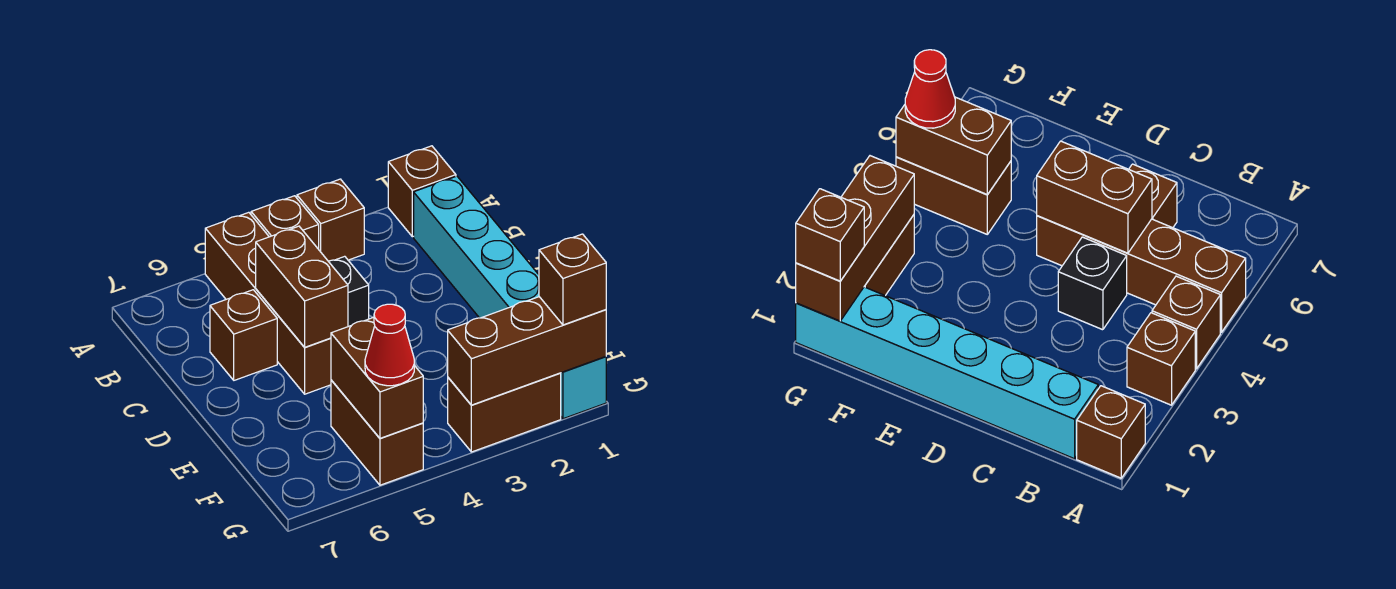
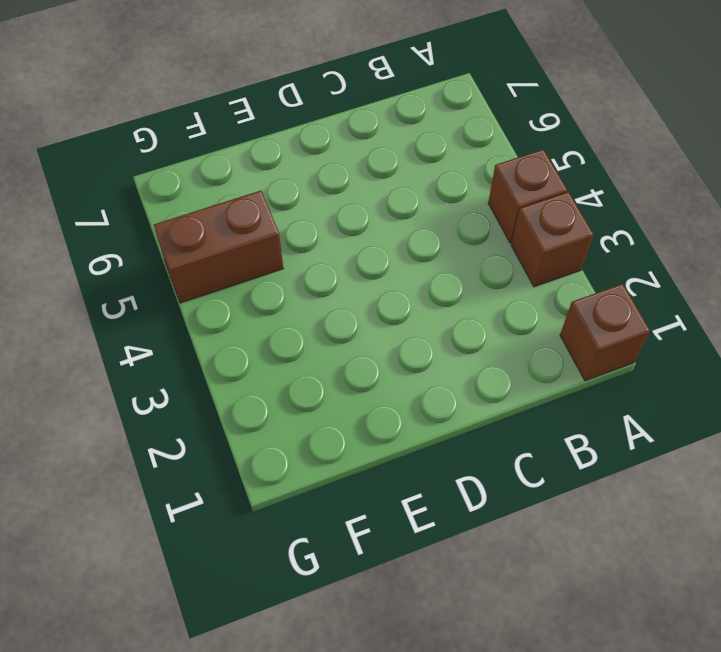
none -> brown 1x4 brick [205,212,331,394]
none -> cyan 1x6 brick [414,176,606,419]
none -> black 1x1 brick [328,256,369,327]

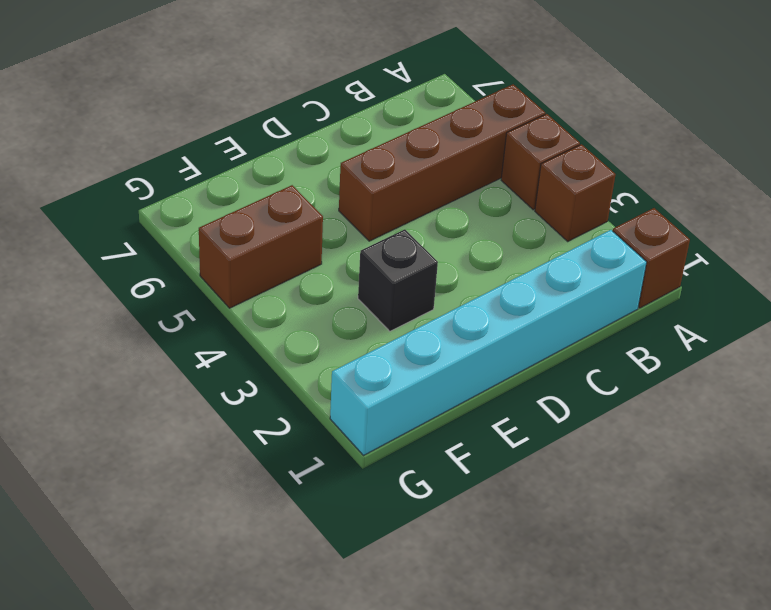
black 1x1 brick [358,229,438,331] -> black 1x1 brick moved to [328,256,369,327]
none -> brown 1x1 brick [210,290,277,380]
none -> brown 1x2 brick [448,373,561,452]
none -> brown 1x2 brick [256,226,348,347]

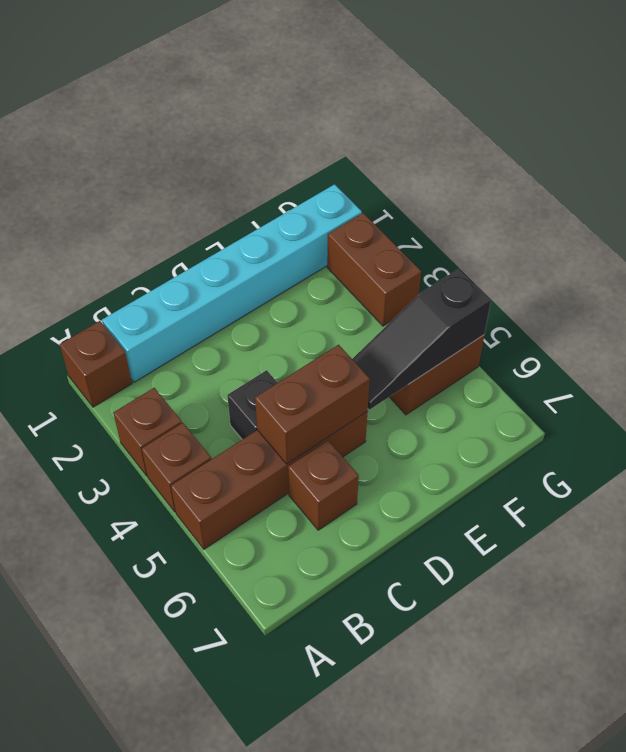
black 1x3 slope [352,268,491,410] -> brown 1x2 brick [331,317,423,438]
none -> brown 1x3 brick [448,297,606,405]
none -> brown 1x1 brick [539,234,606,325]
none -> red 1x1 cone [365,304,414,386]

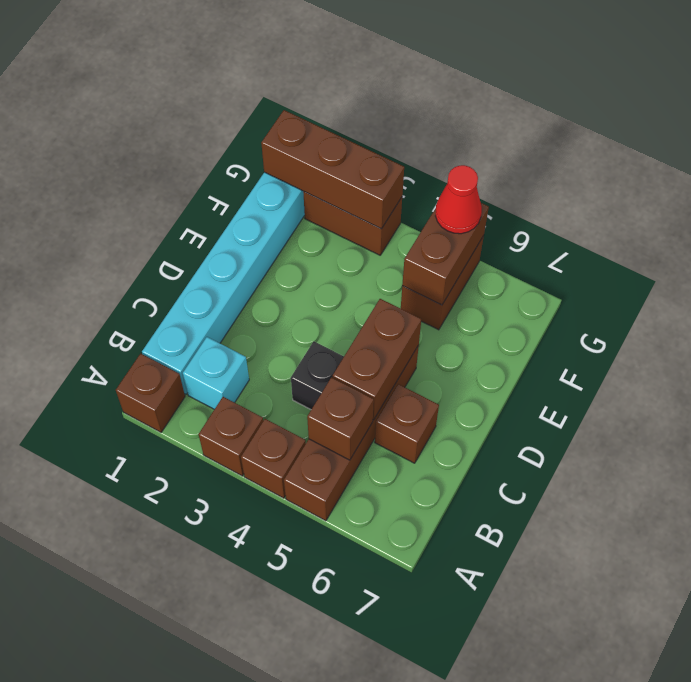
cyan 1x1 brick [183,337,249,409] -> none
brown 1x1 brick [307,377,374,460] -> brown 1x1 brick moved to [539,234,606,325]

